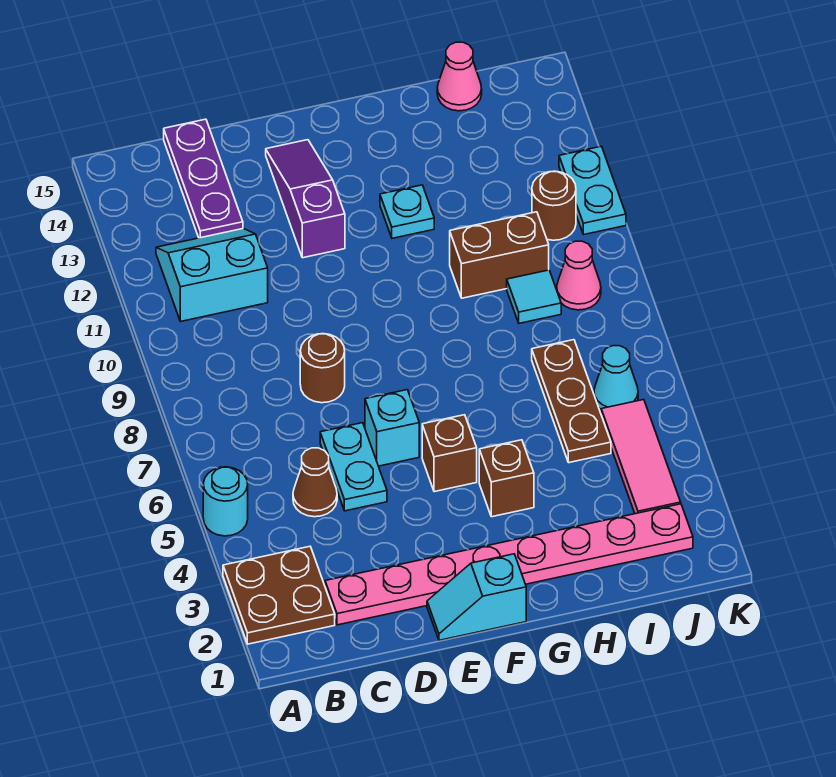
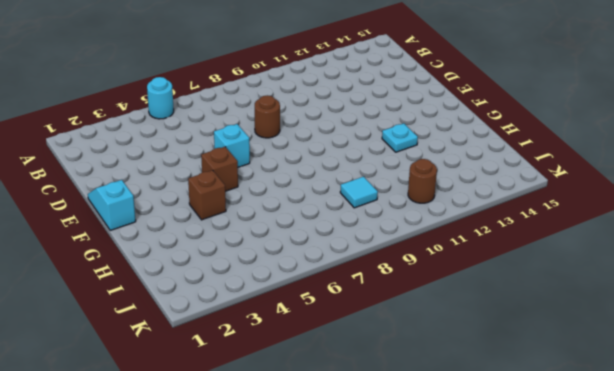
none -> brown 2x2 plate [223,546,335,644]
none -> cyan 2x2 slope [156,229,268,322]
none -> pink 1x8 plate [325,504,693,625]

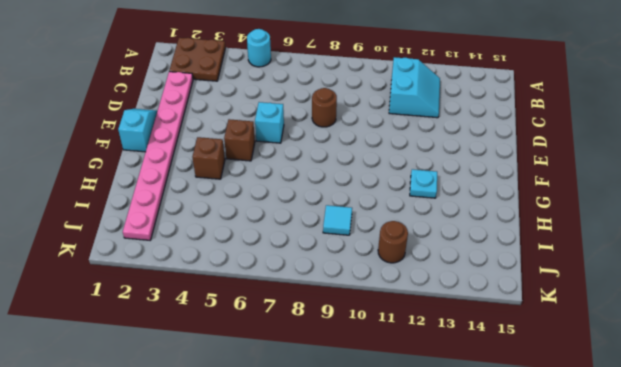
none -> brown 1x1 cone [293,448,337,517]
none -> purple 1x3 plate [164,119,243,238]
none -> cyan 1x2 plate [320,423,387,511]

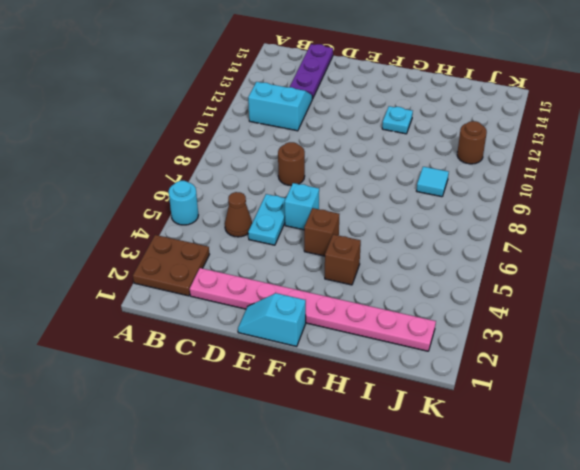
none -> purple 1x3 slope [266,140,345,258]
none -> brown 1x2 brick [450,212,549,298]
none -> brown 1x3 plate [532,340,611,463]

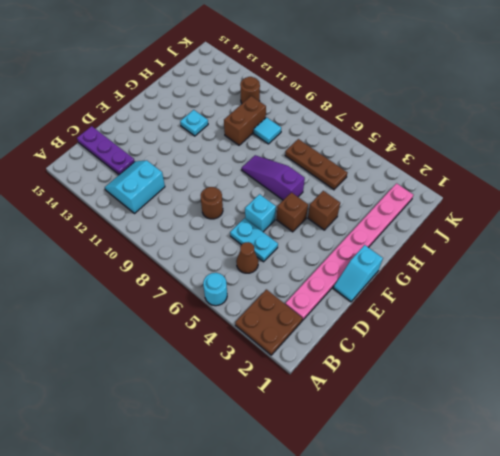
purple 1x3 slope [242,155,305,200] -> purple 1x3 slope moved to [266,140,345,258]
none -> pink 1x1 cone [437,42,482,111]
none -> pink 1x3 tile [601,400,681,514]
none -> cyan 1x1 cone [594,346,638,409]

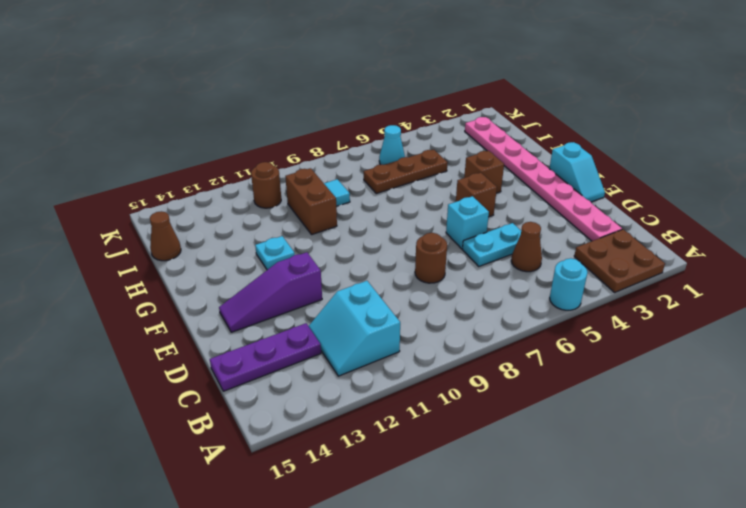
brown 1x1 cone [150,211,181,261] -> pink 1x1 cone [437,42,482,111]
none -> pink 1x3 tile [601,400,681,514]
none -> pink 1x1 cone [557,241,601,310]
none -> cyan 1x2 plate [559,146,626,235]

